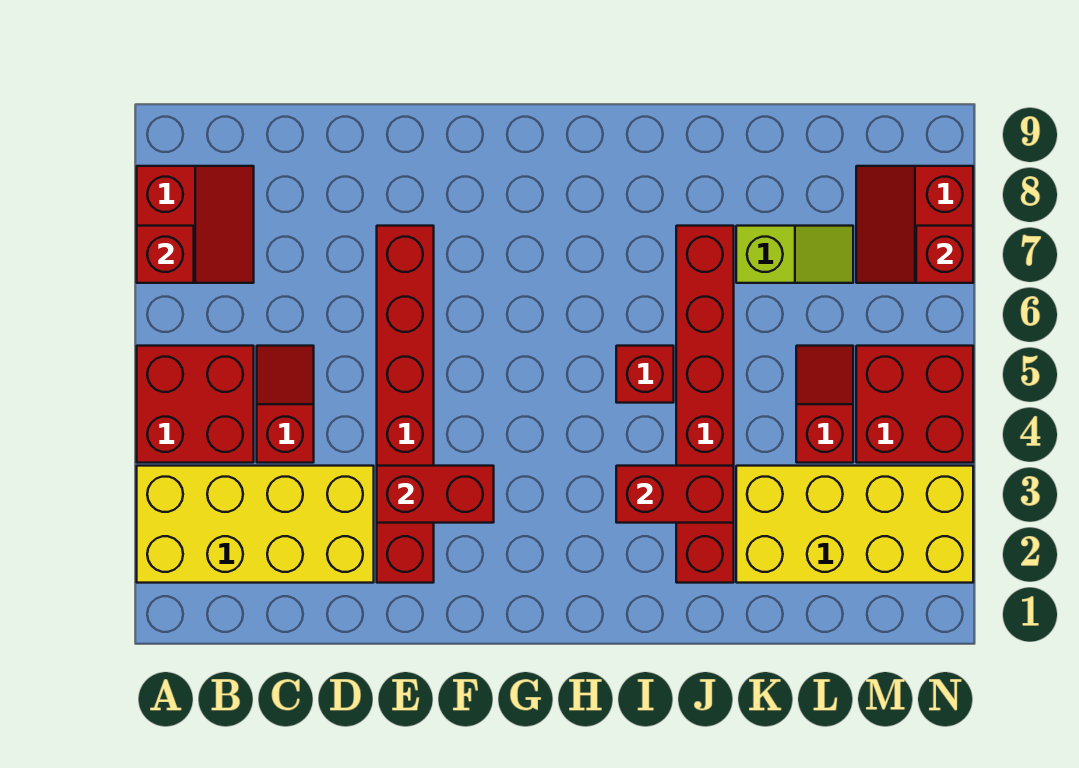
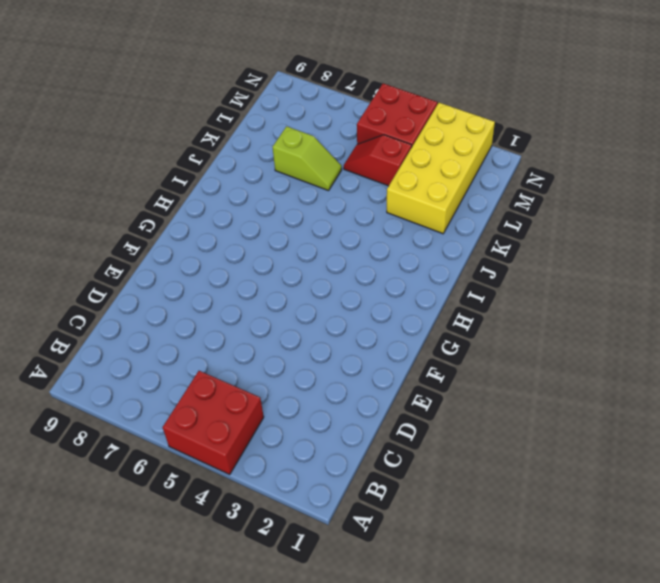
lime 1x2 slope [273,126,342,191] -> lime 1x2 slope turned to [736,226,853,283]
none -> yellow 2x4 brick [137,466,374,583]
none -> red 2x2 slope [137,166,254,283]
none -> red 1x2 slope [257,346,314,463]

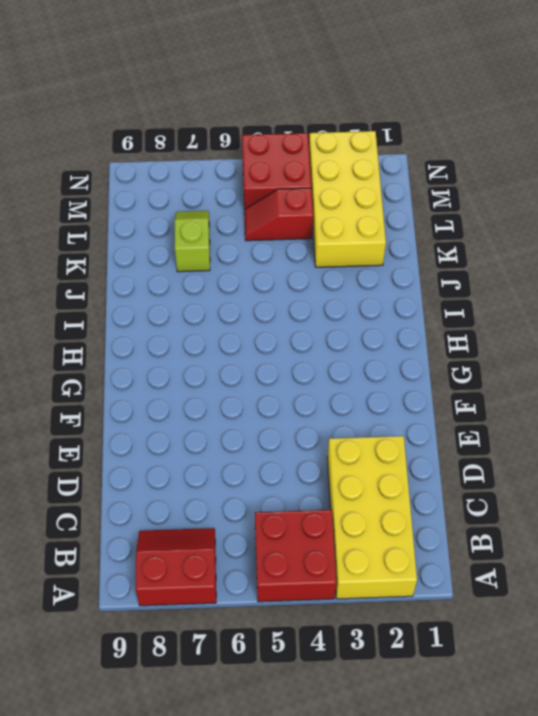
none -> red 1x2 slope [257,346,314,463]
none -> red 1x6 brick [377,226,434,583]
none -> red 1x1 brick [616,346,674,403]

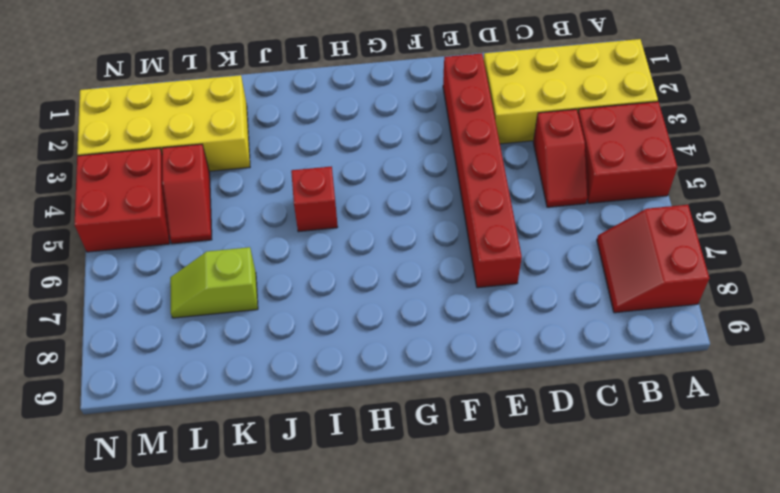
none -> red 1x6 brick [676,226,734,583]
none -> red 2x2 slope [856,166,973,283]
none -> red 1x1 brick [137,226,194,283]

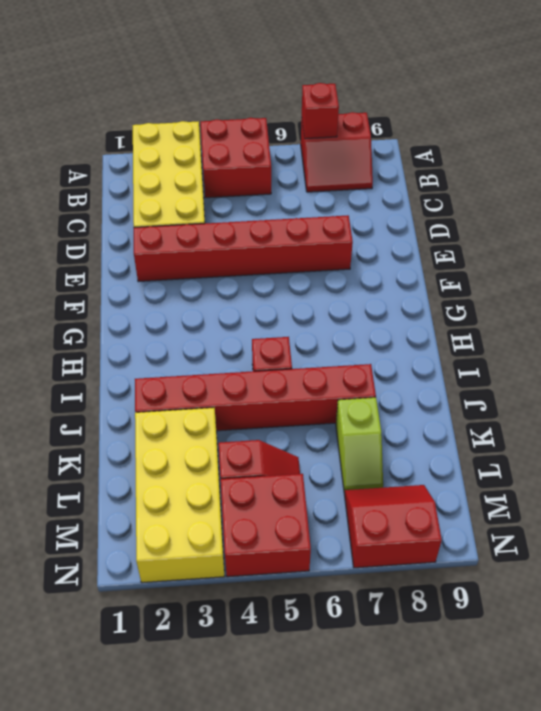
none -> red 1x2 slope [257,346,314,463]
none -> red 1x2 brick [377,466,494,523]
none -> red 1x2 brick [616,466,734,523]

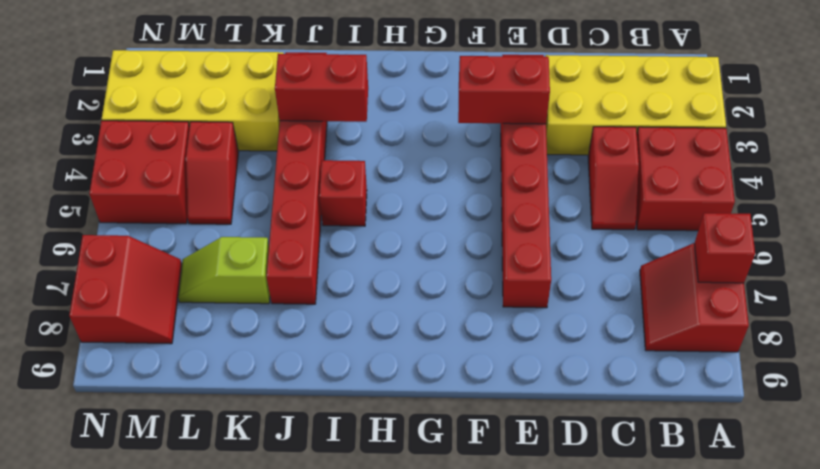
none -> red 1x1 brick [916,226,973,283]

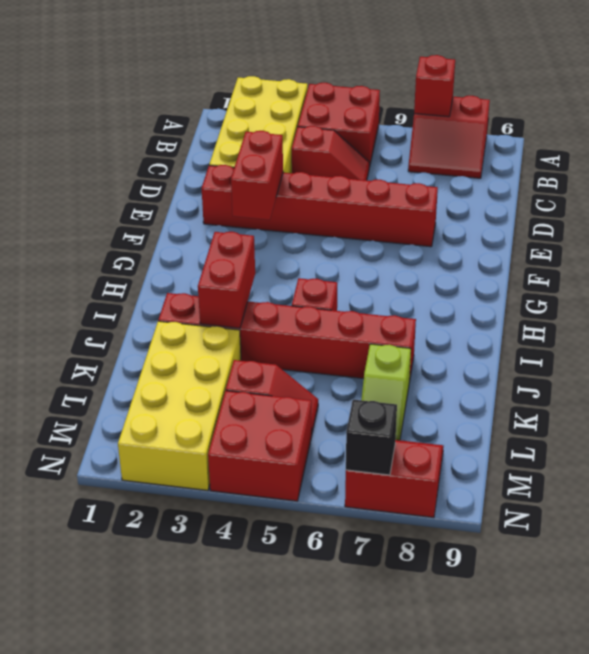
black 1x1 brick [346,400,397,475] -> red 1x1 brick [916,226,973,283]

